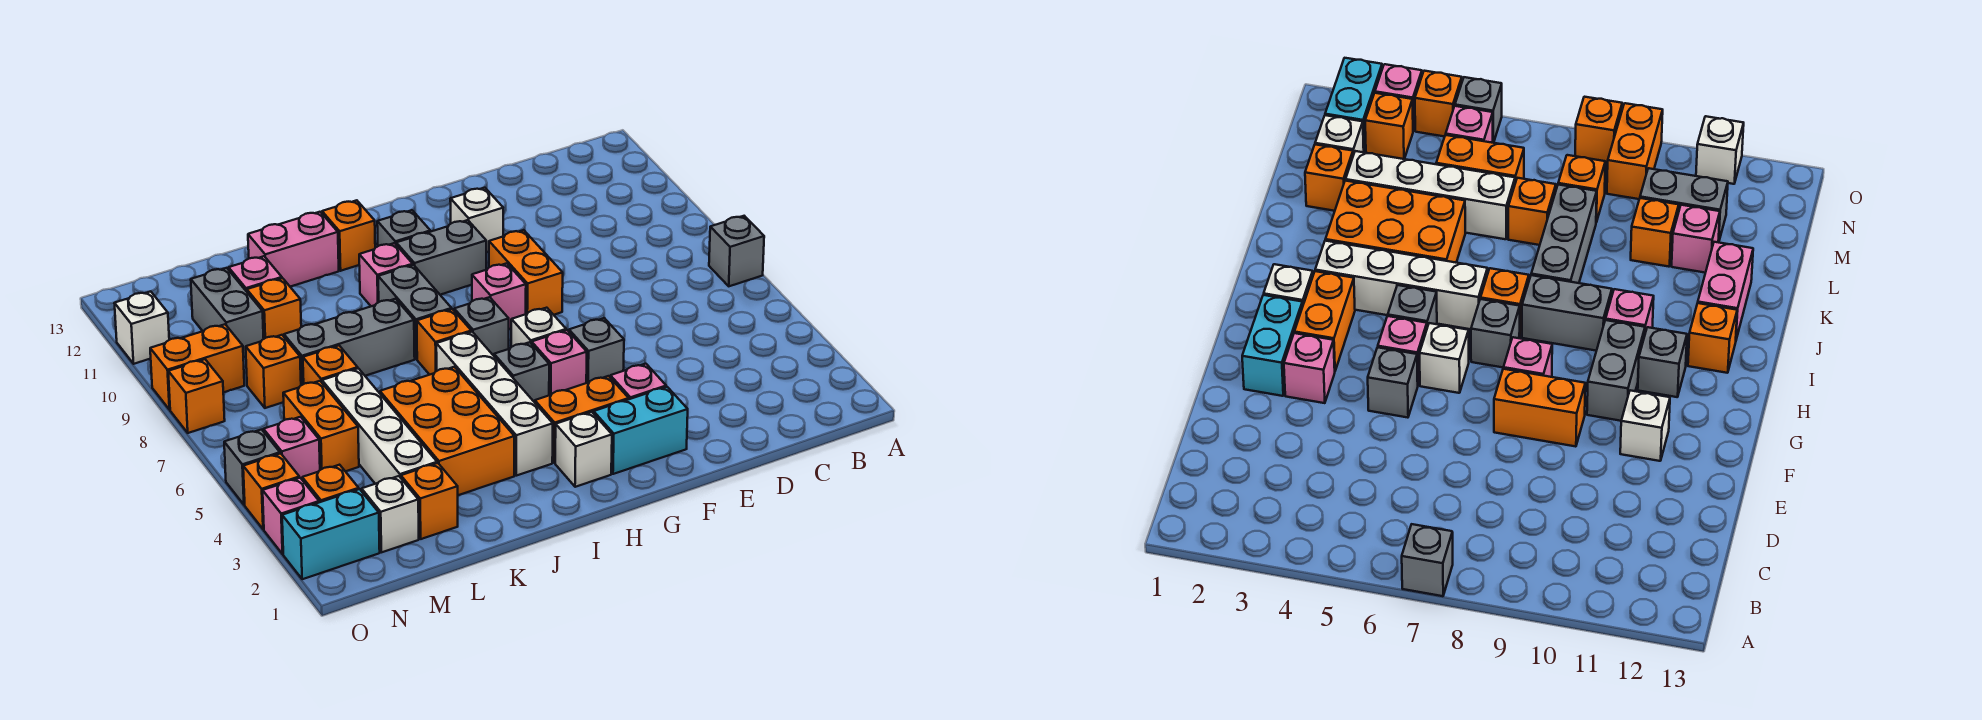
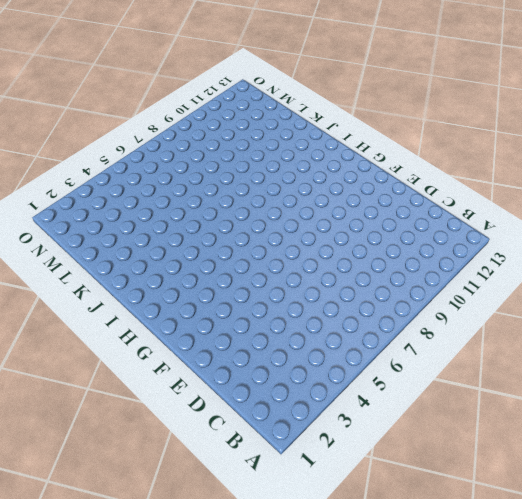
none -> grey 1x1 brick [709,216,764,286]
none -> cyan 1x2 brick [594,387,688,474]
none -> pink 1x1 brick [610,364,666,399]
none -> grey 1x1 brick [569,318,624,383]

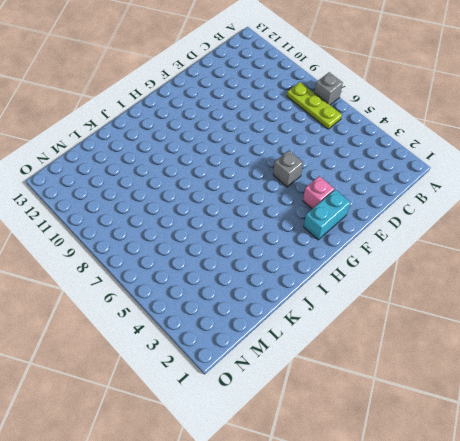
lime 1x3 plate [287,82,342,129] -> none
none -> orange 1x2 brick [489,230,563,315]
none -> white 1x1 brick [450,188,503,252]
none -> orange 1x2 brick [535,376,629,463]
none -> pink 1x1 brick [532,330,587,395]

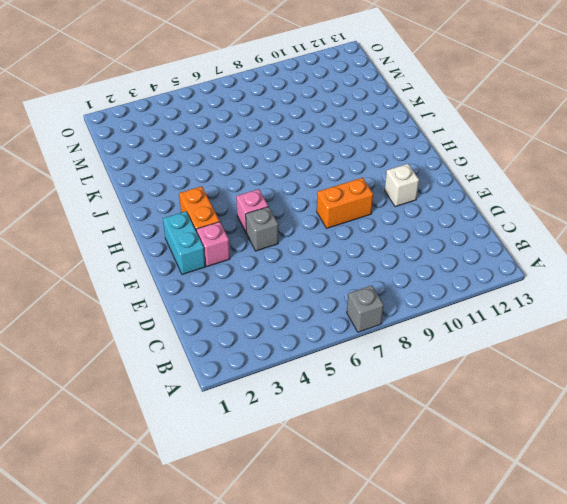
none -> white 1x1 brick [511,308,566,347]
none -> pink 1x1 brick [472,263,526,329]
none -> grey 1x2 brick [396,220,486,295]
none -> white 1x1 brick [555,412,612,487]

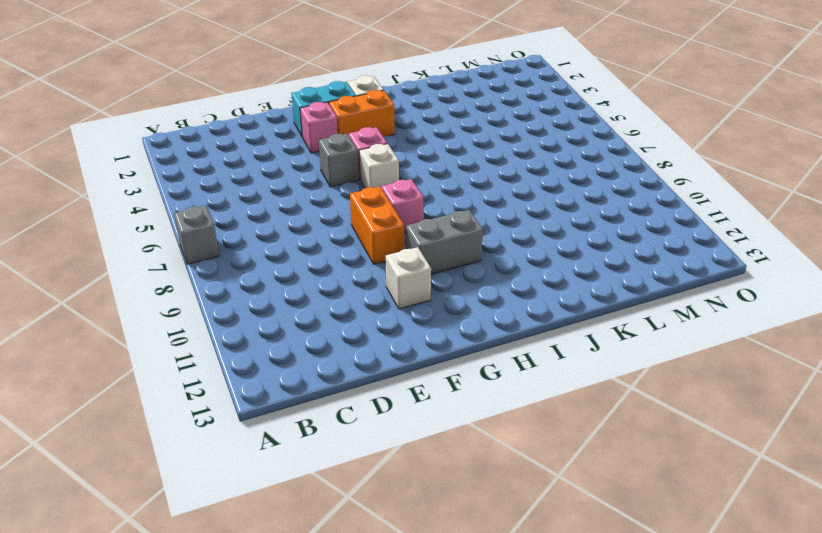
none -> grey 1x1 brick [494,342,549,402]
none -> grey 1x1 brick [454,297,509,356]
none -> grey 1x1 brick [377,210,430,246]
none -> white 1x4 brick [436,332,553,476]

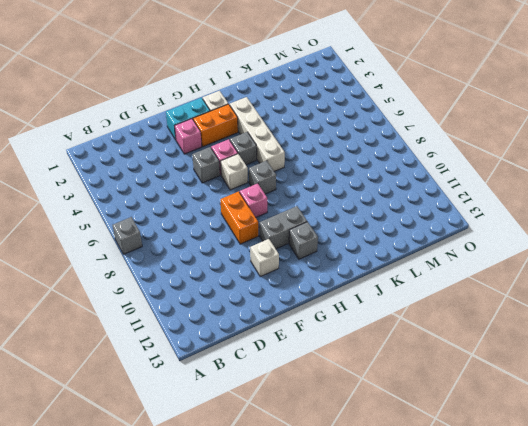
none -> orange 1x1 brick [417,309,471,375]
none -> grey 1x2 brick [378,265,452,359]
none -> pink 1x1 brick [359,243,413,306]
none -> orange 1x1 brick [322,200,375,271]

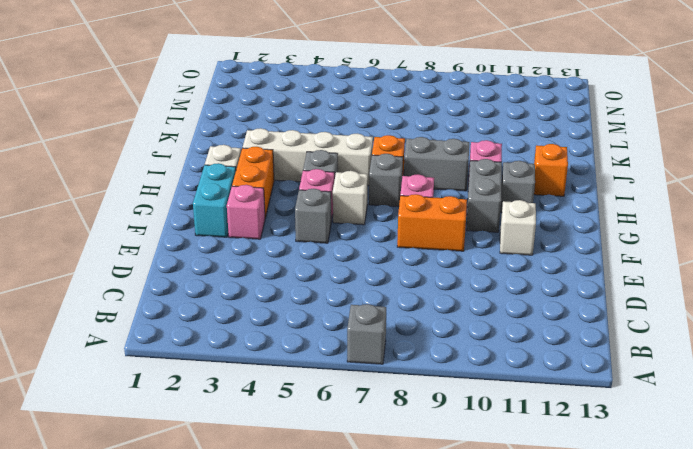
none -> orange 2x3 brick [380,367,514,495]
none -> grey 1x3 brick [284,299,415,385]
none -> pink 1x2 brick [248,212,339,287]
none -> orange 1x1 brick [401,463,458,539]

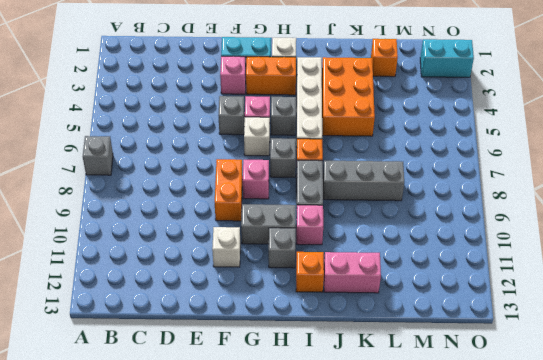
none -> white 1x4 brick [322,368,437,484]
none -> orange 1x1 brick [303,346,358,384]
none -> orange 1x1 brick [247,278,301,339]
none -> pink 1x1 brick [229,256,282,292]

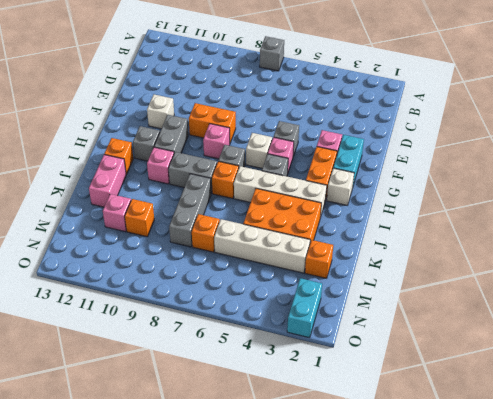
none -> white 1x1 brick [362,476,419,552]
none -> orange 1x2 brick [283,381,359,471]
none -> orange 1x1 brick [246,335,301,408]
none -> grey 1x2 brick [191,268,264,357]

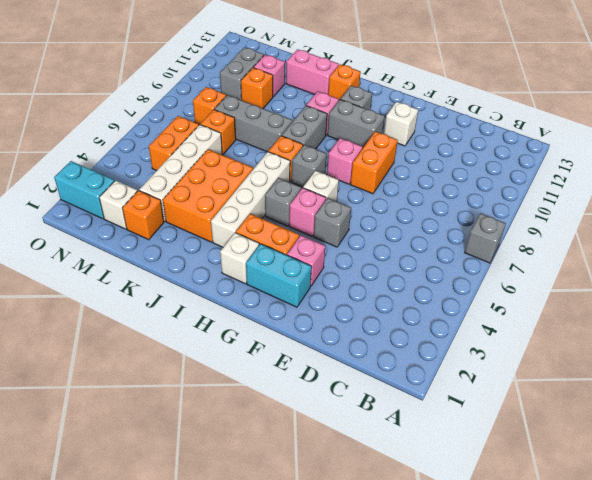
none -> orange 1x1 brick [302,465,359,502]
none -> pink 1x1 brick [264,417,320,479]
none -> orange 1x2 brick [150,324,244,410]
none -> pink 1x1 brick [263,478,319,554]

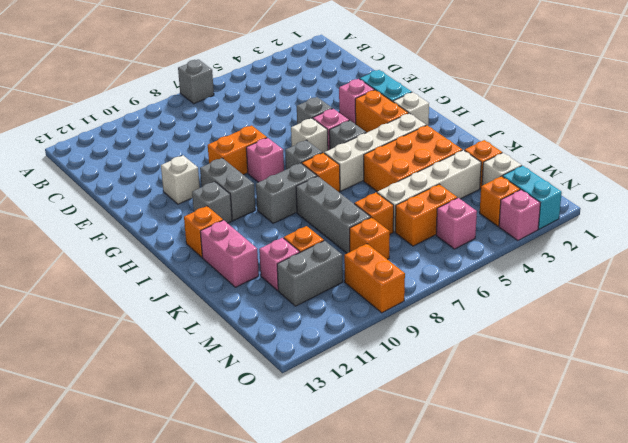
none -> pink 1x1 brick [359,243,413,306]
none -> orange 1x1 brick [243,453,299,529]
none -> grey 1x1 brick [224,430,280,505]
none -> orange 1x1 brick [168,359,225,433]

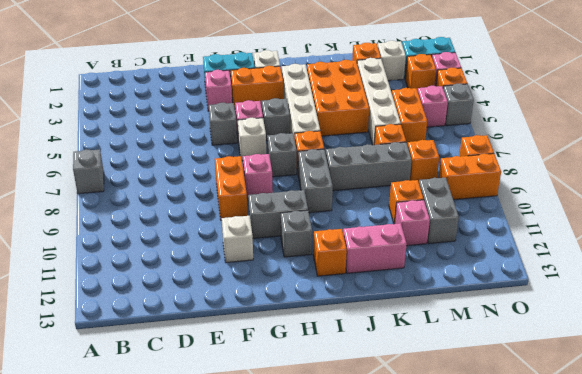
none -> pink 1x1 brick [359,243,413,306]
none -> white 1x1 brick [114,291,169,364]

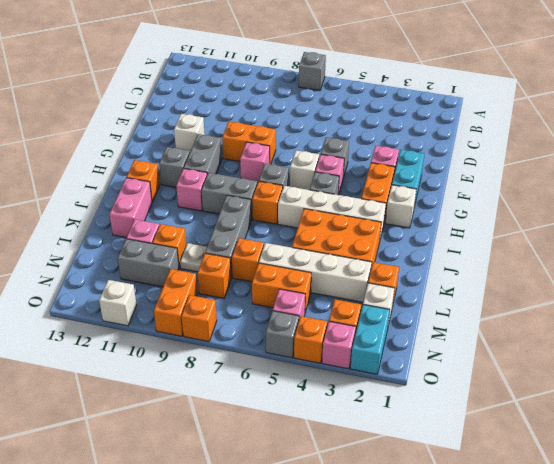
white 1x1 plate [180,243,207,272] -> none

